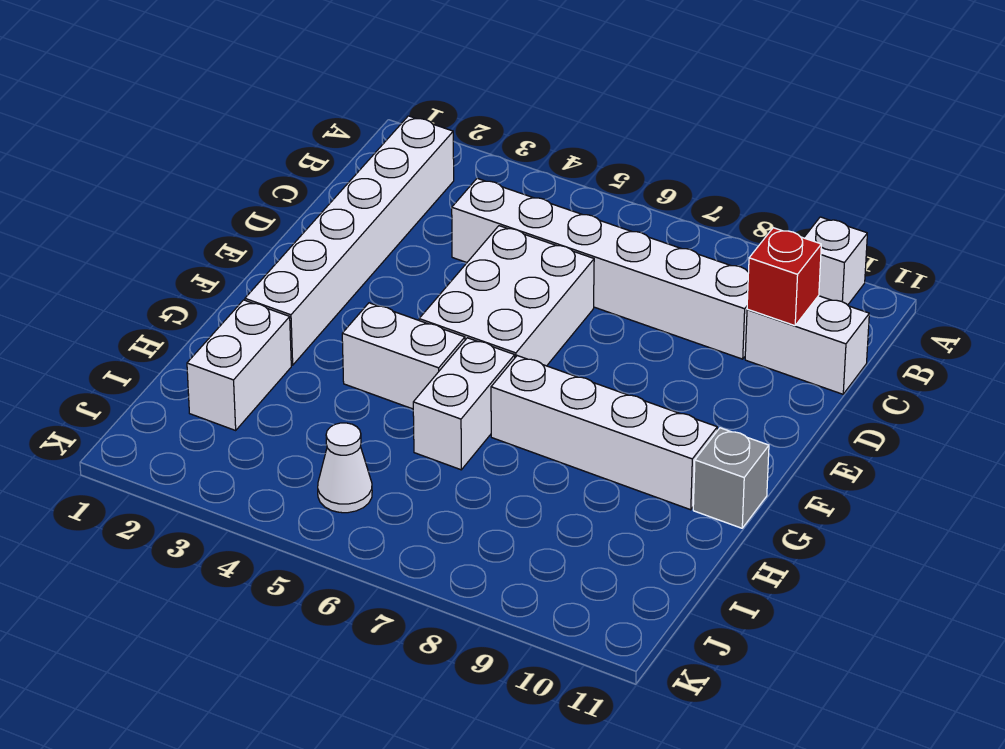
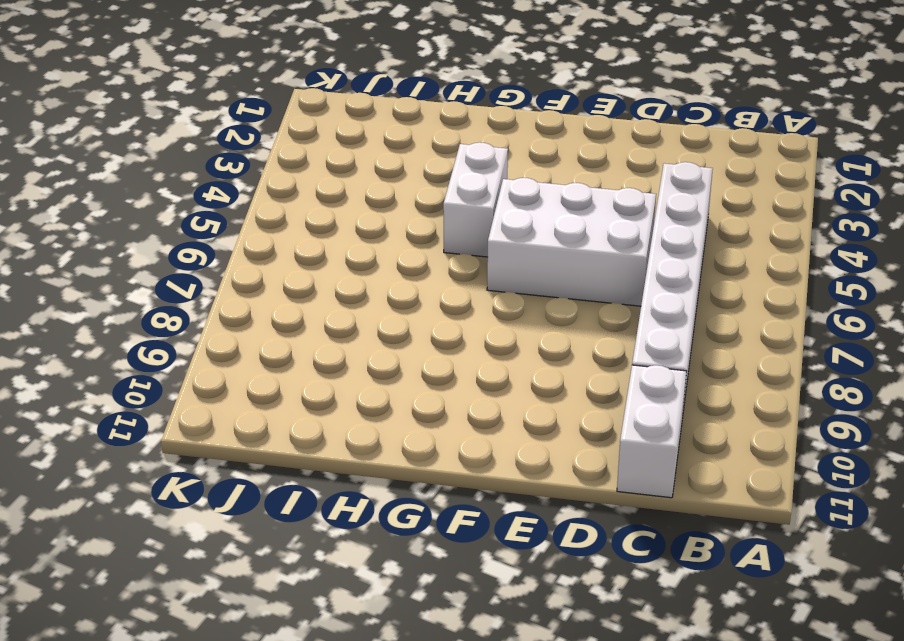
none -> white 1x1 brick [804,217,867,305]
none -> white 1x6 brick [245,116,454,365]
none -> white 1x2 brick [413,338,515,470]

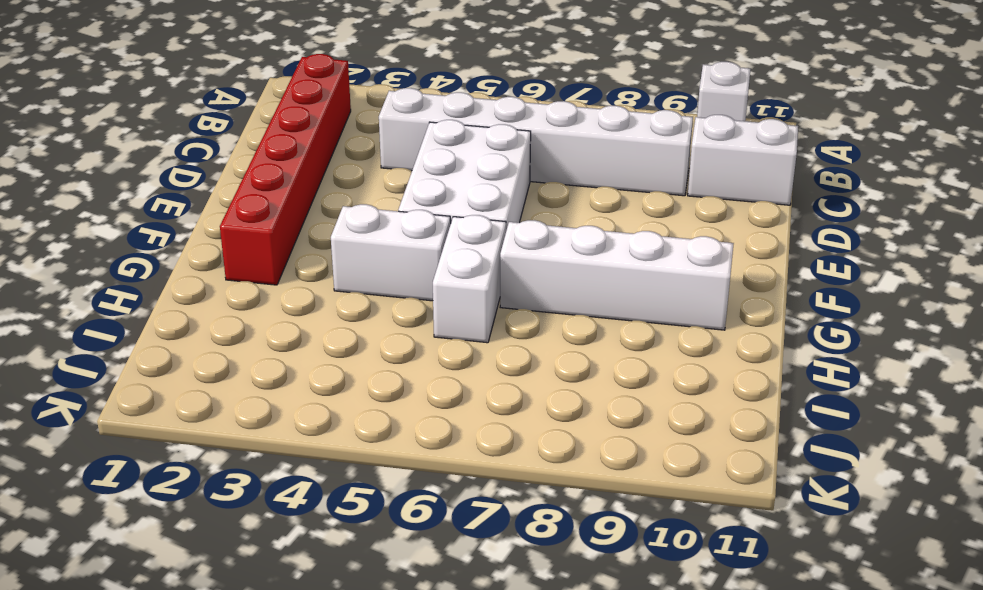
red 1x6 brick [220,54,351,285] -> white 1x6 brick [245,116,454,365]
none -> grey 1x1 brick [693,428,769,528]
none -> white 1x2 brick [187,300,291,430]
none -> white 1x1 cone [318,423,372,513]

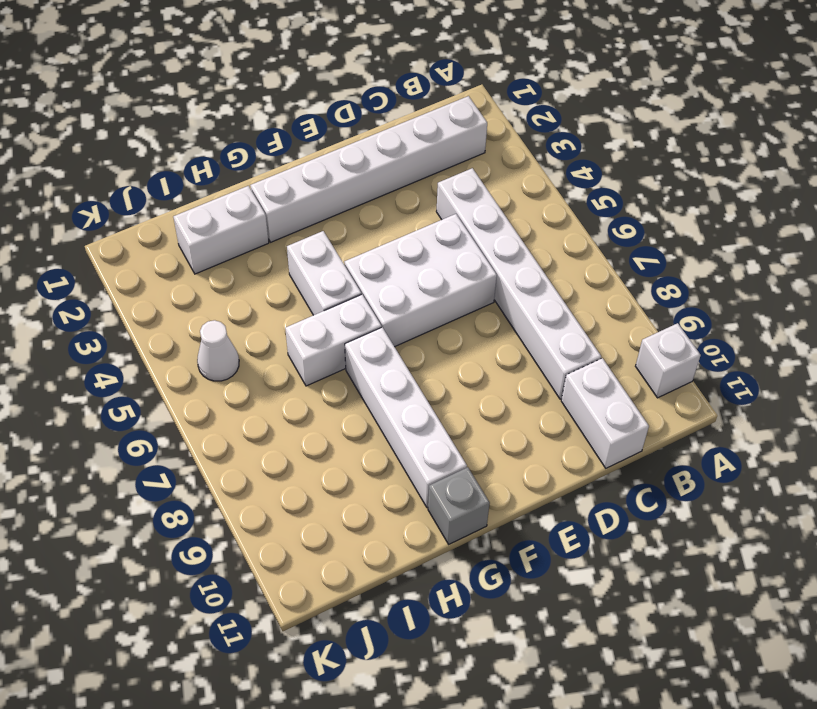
none -> red 1x1 brick [747,228,821,326]

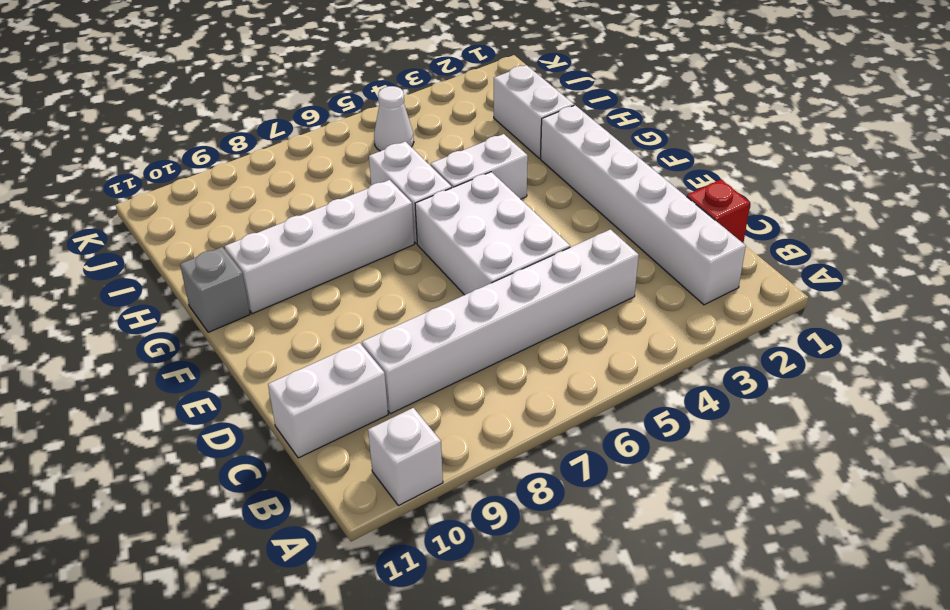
red 1x1 brick [687,180,750,243] -> red 1x1 brick moved to [747,228,821,326]

